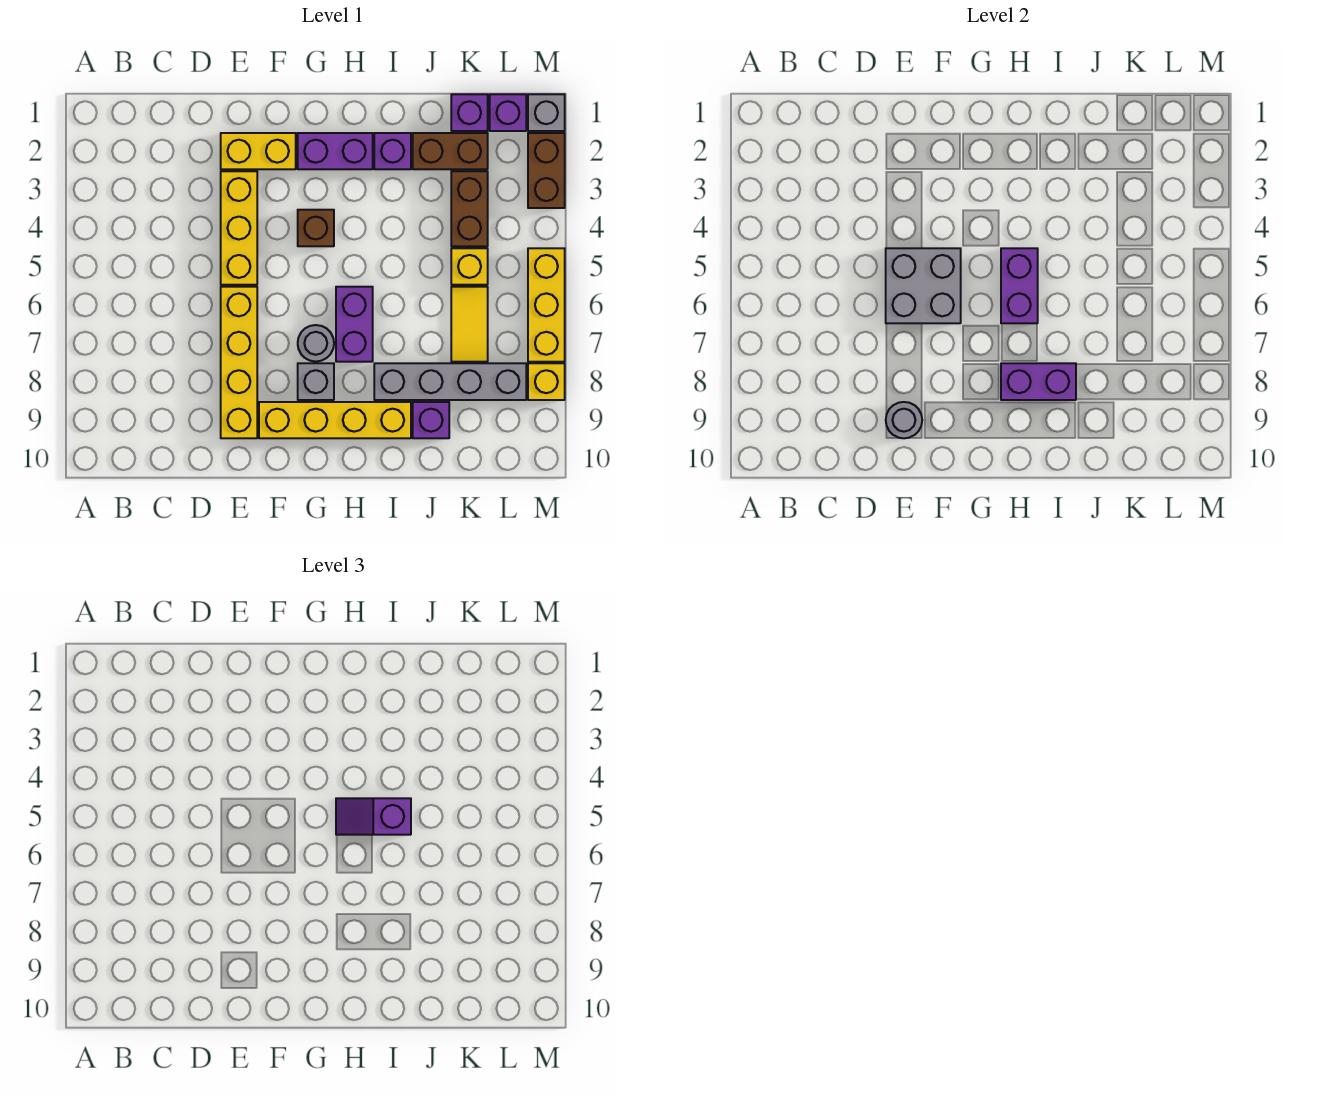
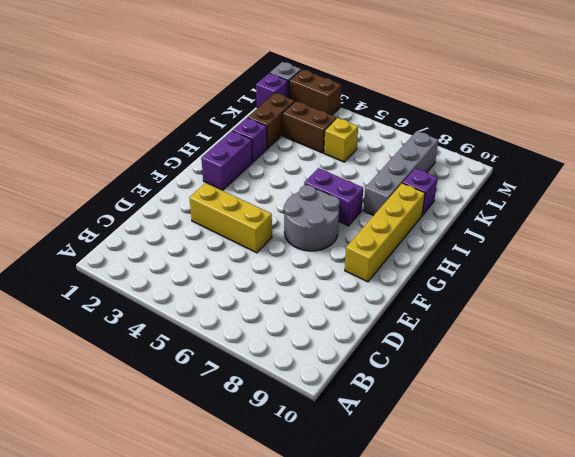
grey 2x2 round brick [284,185,340,251] -> grey 1x1 round brick [298,325,334,362]
none -> yellow 1x2 brick [221,133,296,169]
none -> yellow 1x4 brick [221,287,257,438]
none -> brown 1x1 brick [298,210,334,246]

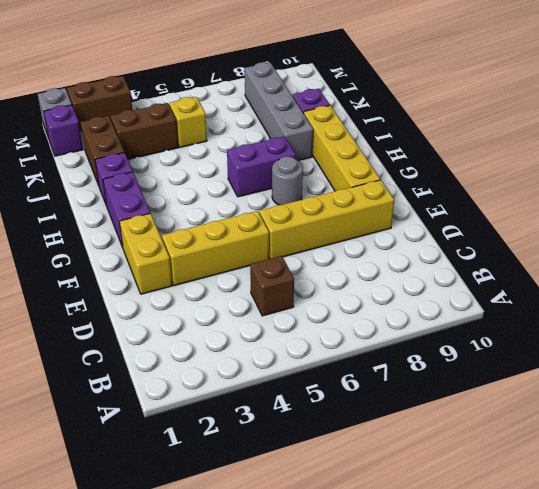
brown 1x1 brick [250,256,294,316] -> brown 1x1 brick moved to [298,210,334,246]
none -> grey 1x1 brick [298,363,334,400]
none -> purple 1x1 brick [451,94,488,131]
none -> yellow 1x2 tile [451,287,488,362]

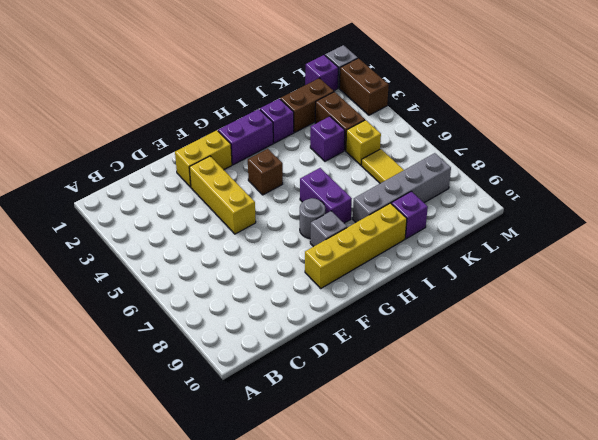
purple 1x1 brick [310,116,345,161] -> purple 1x1 brick moved to [451,94,488,131]
none -> yellow 1x4 brick [221,287,257,438]
none -> yellow 1x3 brick [528,248,565,362]
none -> yellow 1x1 brick [528,363,565,400]

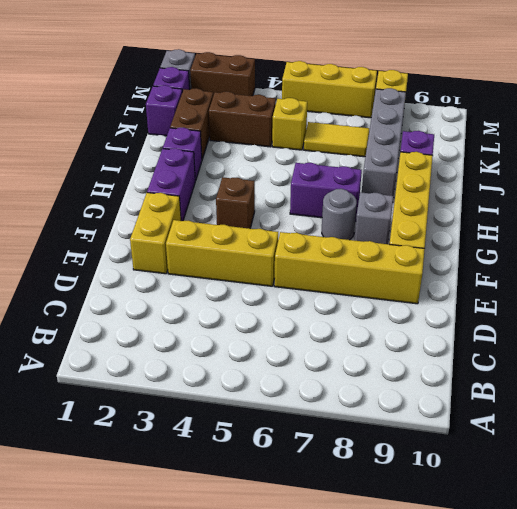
none -> grey 2x2 brick [886,248,961,323]
none -> grey 1x1 round brick [886,402,922,438]
none -> purple 1x2 brick [1001,248,1038,323]

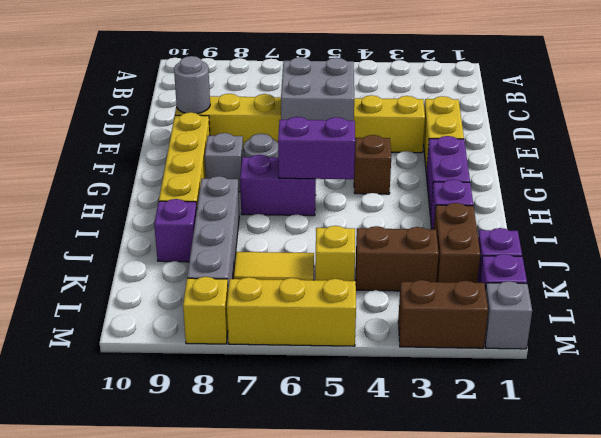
none -> purple 1x2 brick [1001,363,1076,400]
none -> purple 1x2 slope [336,798,411,835]

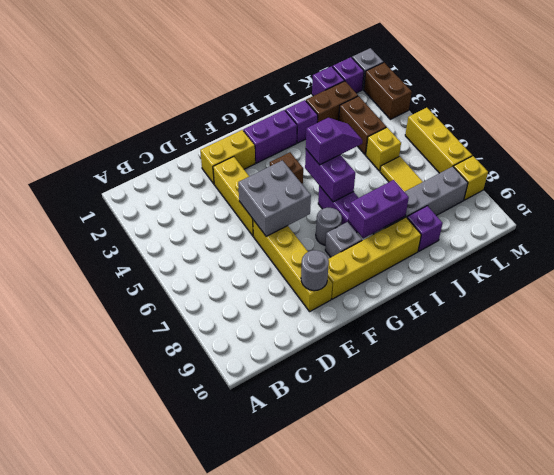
purple 1x2 slope [306,118,362,165] -> purple 1x2 slope turned to [336,798,411,835]

